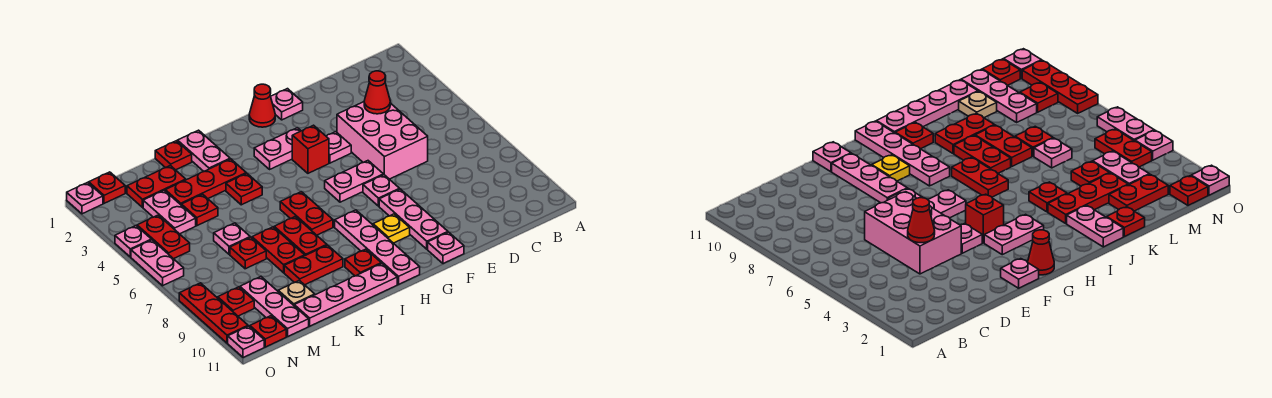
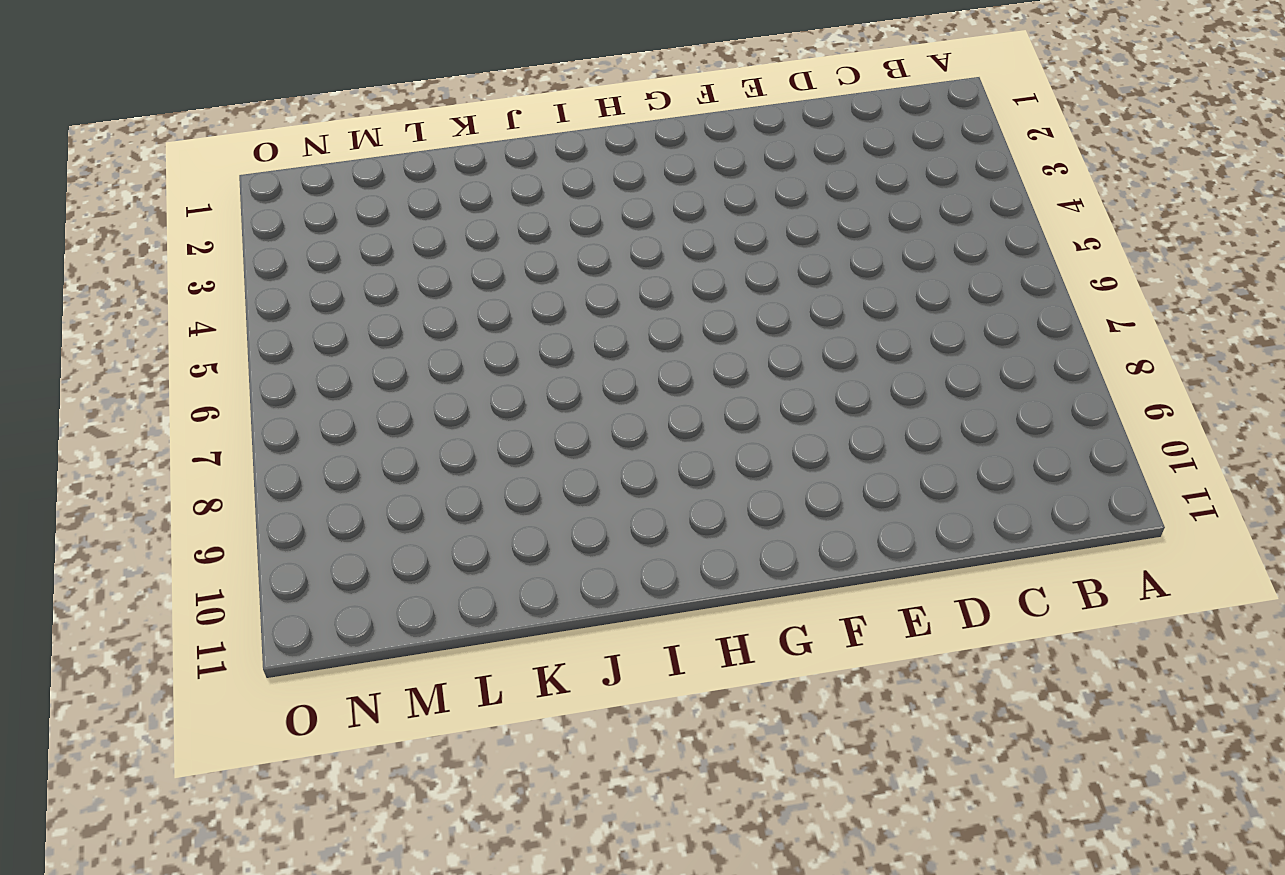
none -> pink 2x3 brick [337,102,428,179]
none -> pink 1x1 plate [271,89,303,120]
none -> pink 1x1 plate [326,132,351,163]
none -> pink 1x2 plate [325,161,383,202]

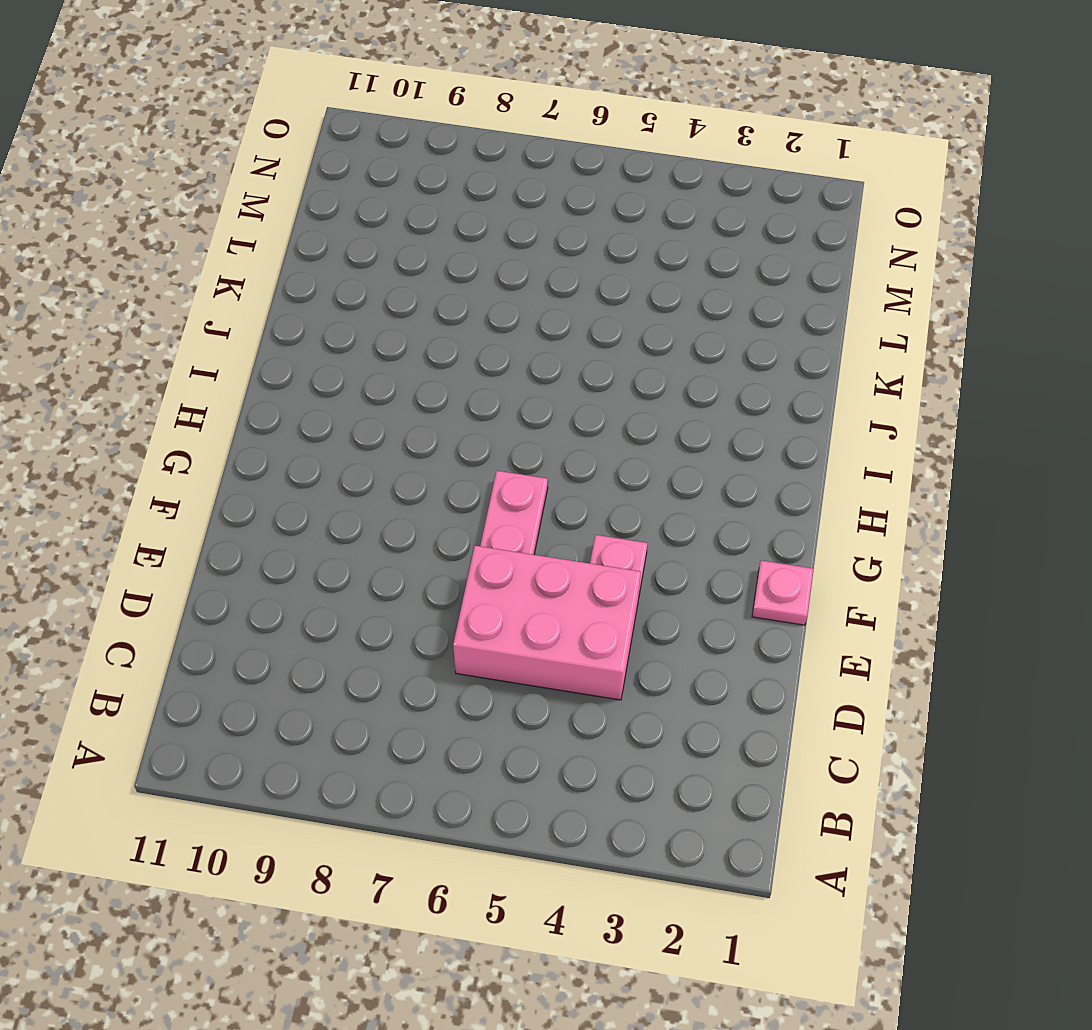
none -> pink 1x1 plate [363,175,400,206]
none -> pink 1x3 plate [379,189,448,249]
none -> pink 1x1 plate [428,232,464,264]
none -> red 1x1 cone [249,84,275,127]

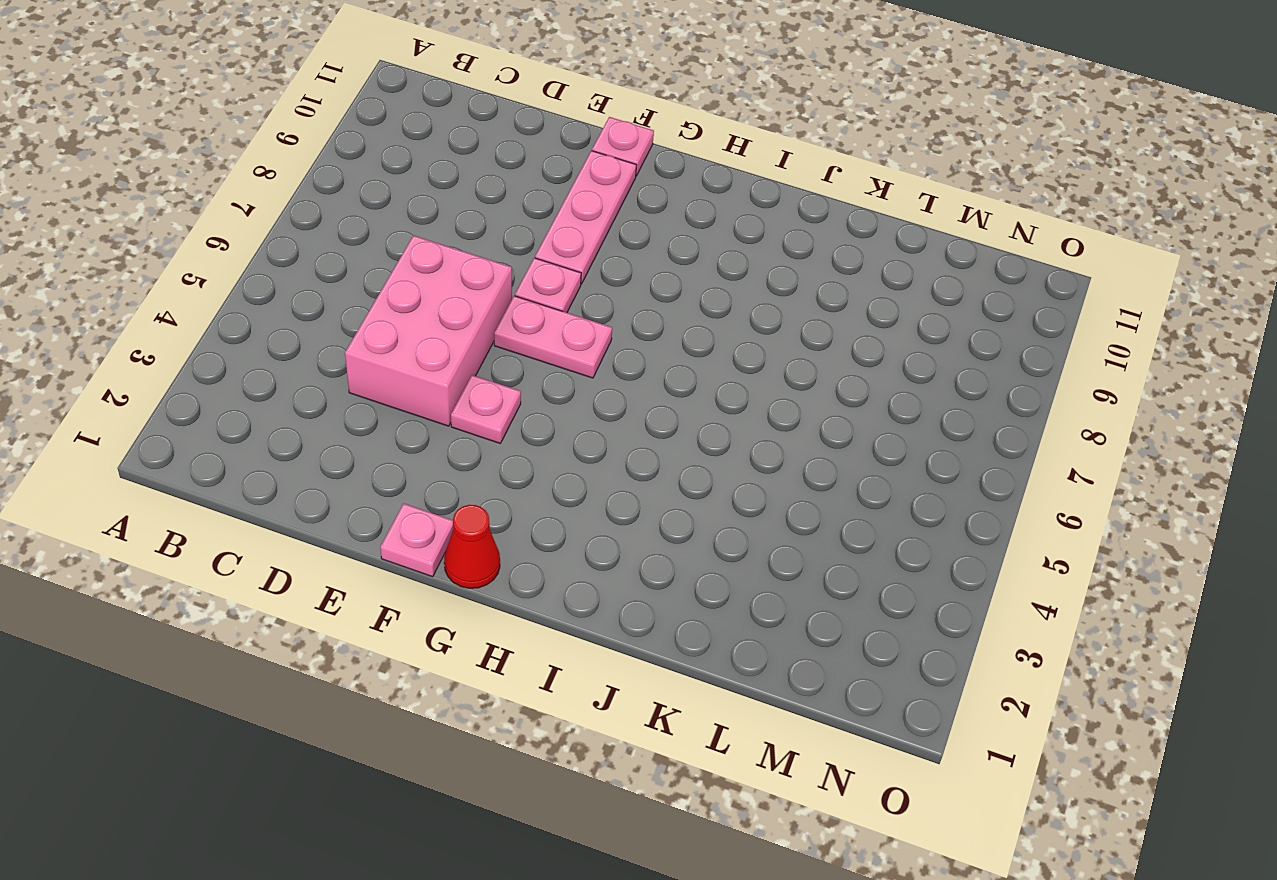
none -> pink 1x2 plate [254,128,301,169]
none -> red 1x1 brick [292,125,329,173]
none -> yellow 1x1 plate [373,214,410,243]
none -> pink 1x4 plate [335,210,420,284]

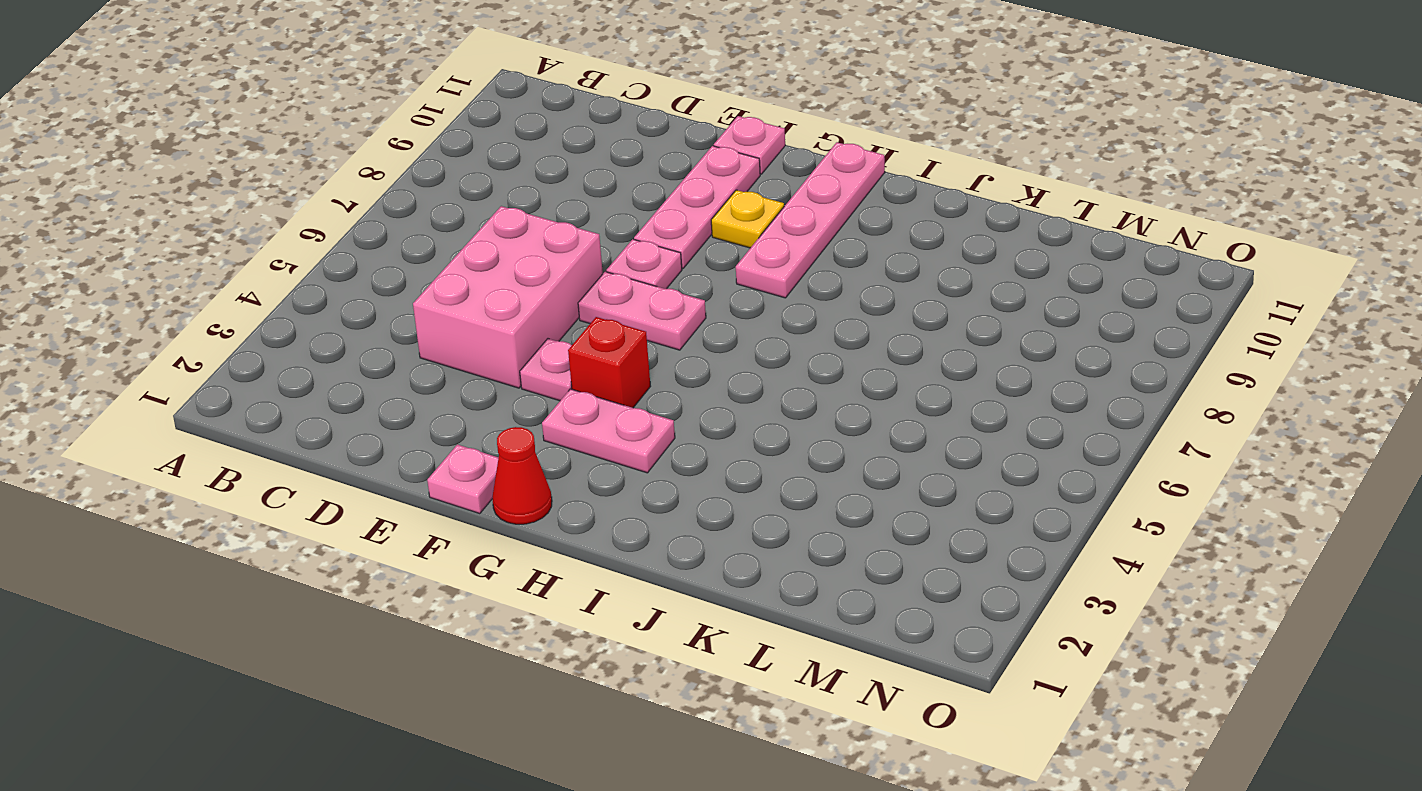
none -> red 1x2 plate [280,192,333,235]
none -> red 1x1 plate [345,249,381,276]
none -> pink 1x4 plate [294,264,397,326]
none -> pink 1x2 plate [178,130,230,171]

